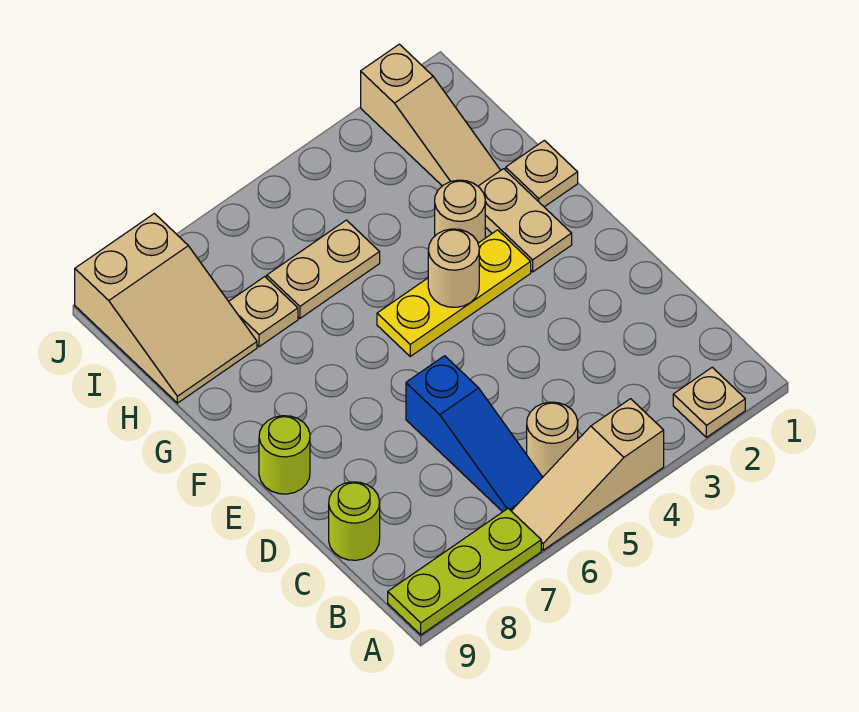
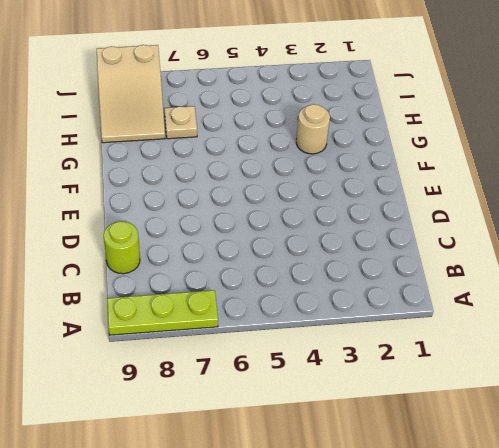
none -> tan 1x1 plate [673,367,745,437]
none -> tan 1x3 slope [512,399,664,550]
none -> tan 1x1 round brick [527,402,578,477]

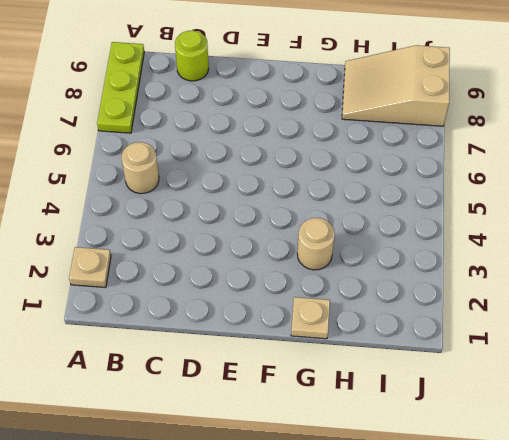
none -> tan 1x3 slope [512,399,664,550]
none -> blue 1x3 slope [406,356,543,512]
none -> lime 1x1 round brick [259,416,310,494]

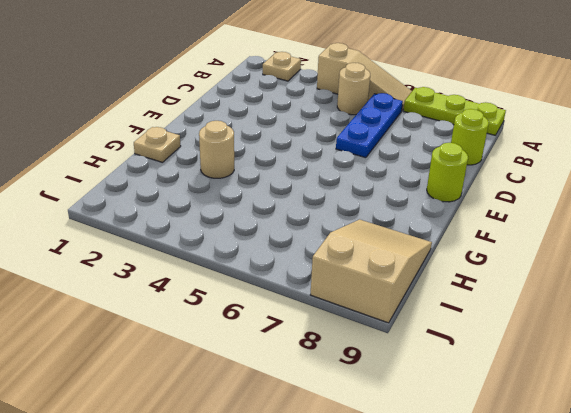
blue 1x3 plate [336,93,403,158] -> blue 1x3 slope [406,356,543,512]
none -> tan 1x2 plate [478,169,572,272]
none -> yellow 1x3 plate [377,230,531,356]
none -> tan 1x3 slope [361,44,501,186]

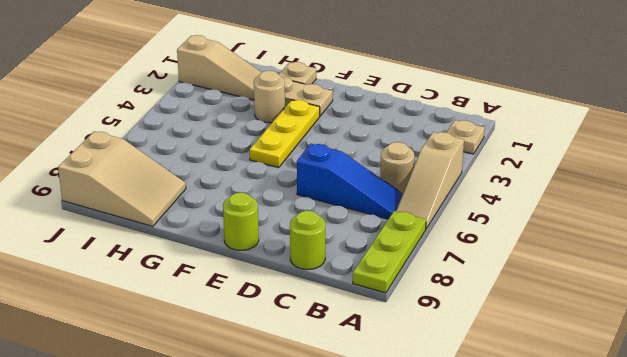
none -> tan 1x2 plate [267,220,380,318]
none -> tan 1x1 plate [229,277,298,347]
none -> tan 1x1 round brick [428,229,479,307]

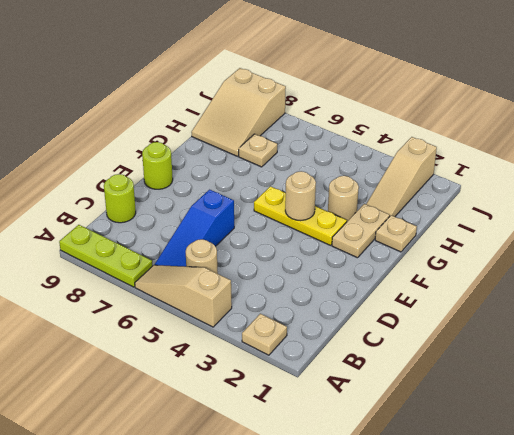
none -> tan 1x2 plate [267,220,380,318]

